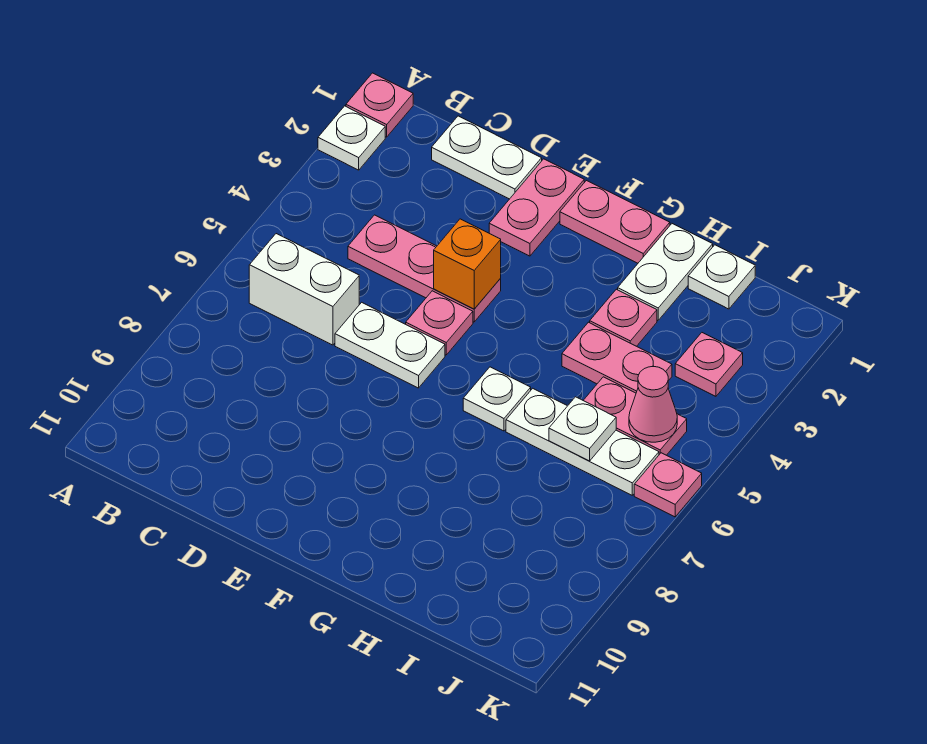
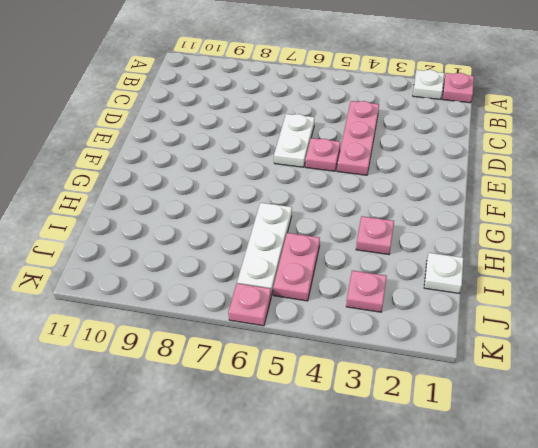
none -> white 1x2 brick [249,234,359,345]
none -> white 1x2 plate [432,116,542,199]
none -> pink 1x2 plate [489,159,584,256]

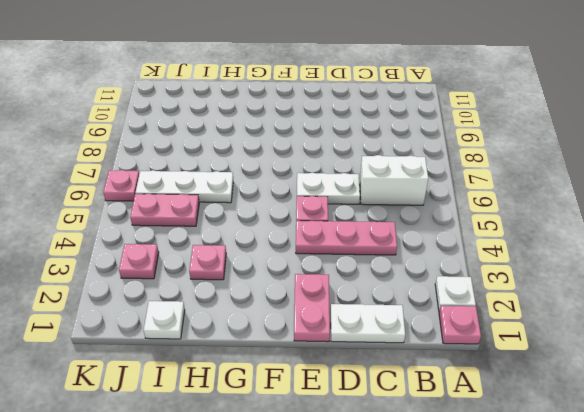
none -> pink 1x2 plate [560,181,670,263]
none -> white 1x1 plate [463,367,531,431]
none -> white 1x2 plate [618,224,713,320]

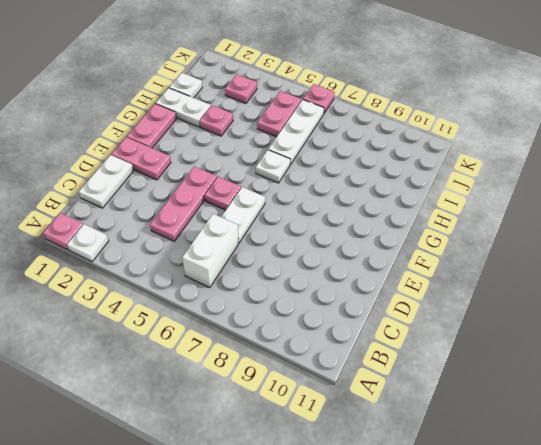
none -> pink 1x2 plate [562,322,672,393]
none -> orange 1x1 brick [434,219,501,309]
none -> white 1x1 plate [549,397,616,461]

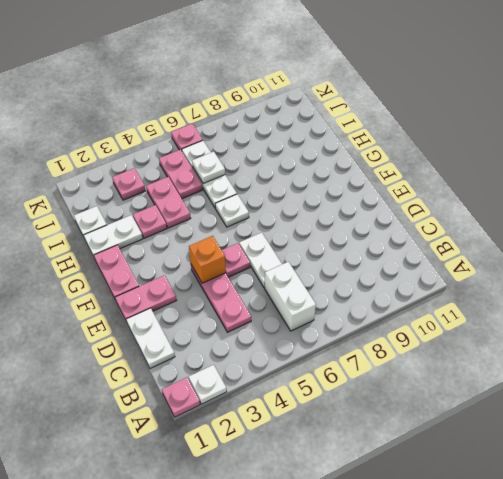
none -> pink 1x1 cone [629,366,677,442]

